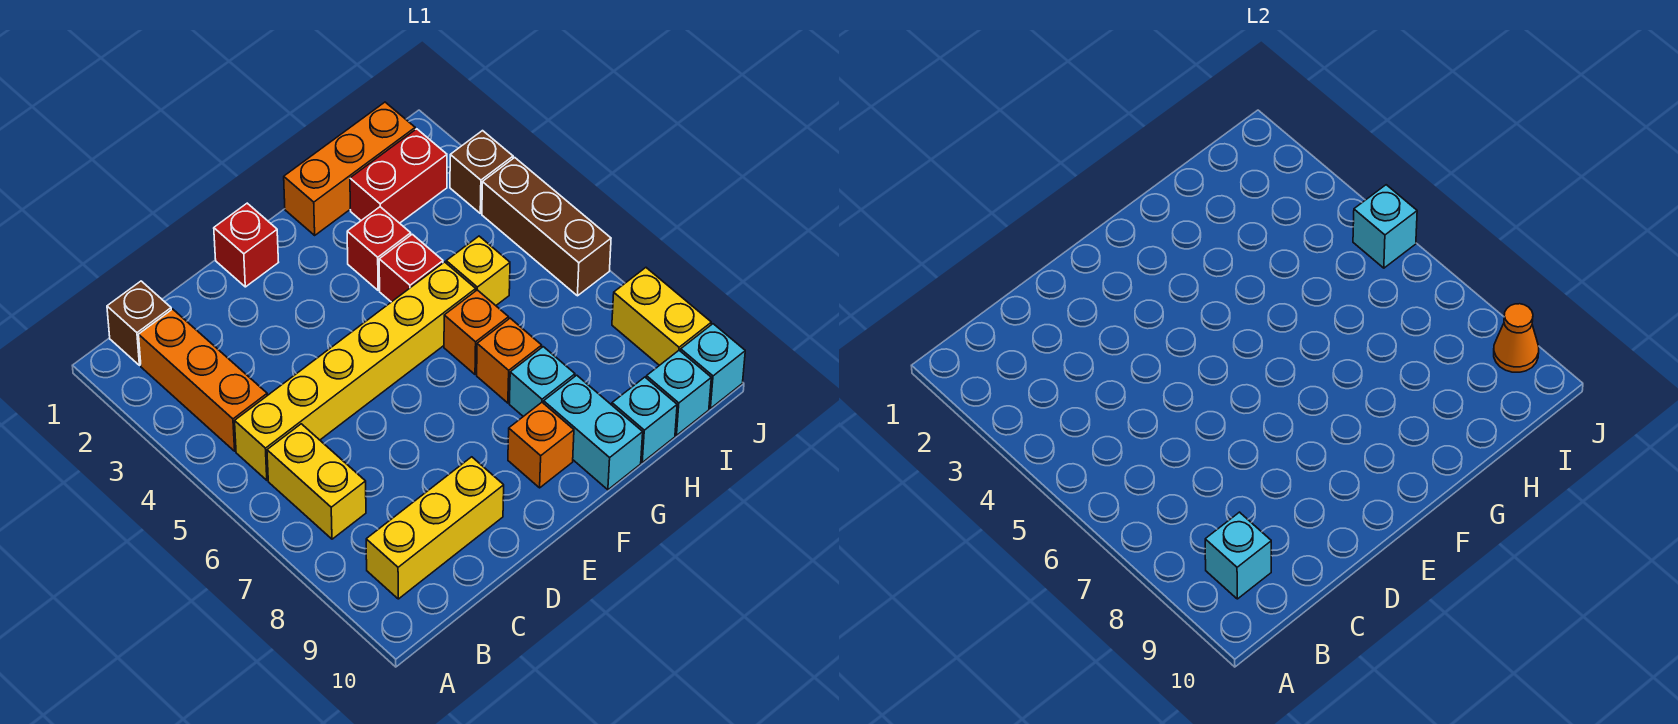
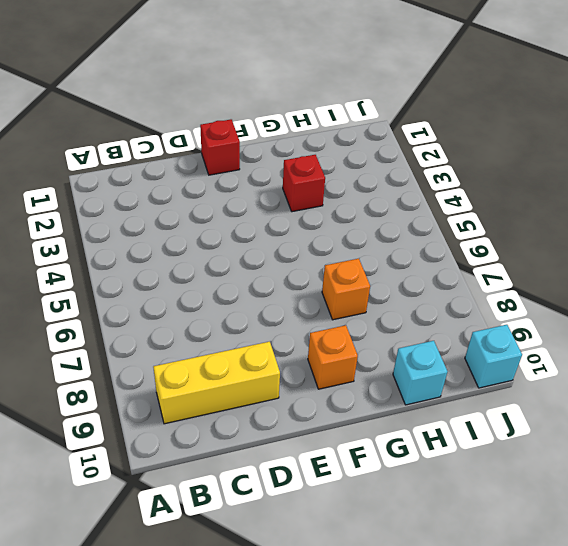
none -> brown 1x1 brick [107,281,171,365]
none -> orange 1x3 brick [139,309,267,451]
none -> yellow 1x6 brick [235,262,476,480]

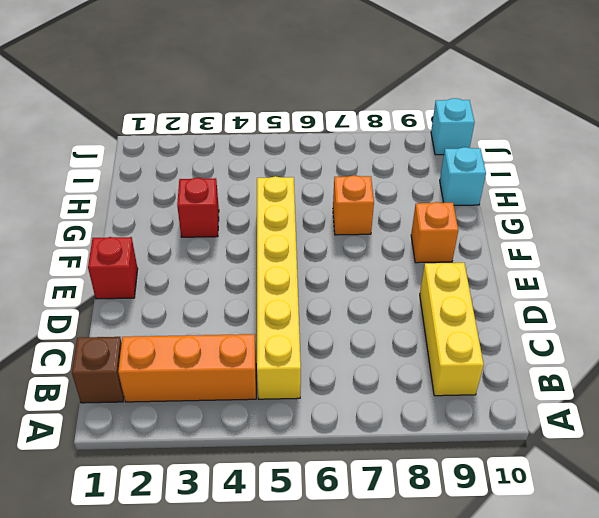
none -> yellow 1x2 brick [267,424,366,539]
none -> orange 1x3 brick [284,102,415,235]
none -> red 1x1 brick [379,234,443,302]

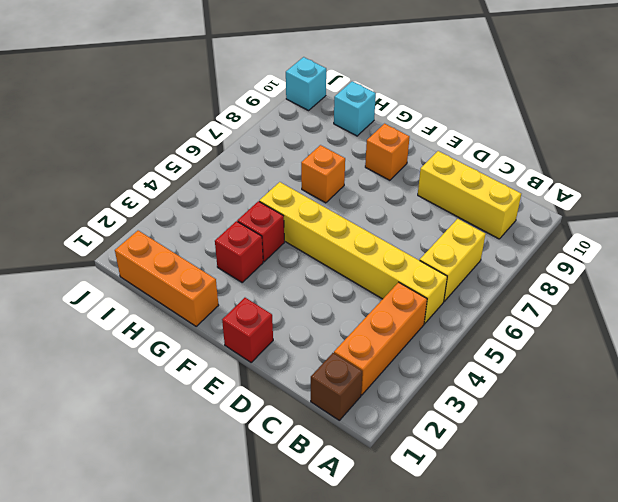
none -> orange 1x1 brick [444,290,509,374]
none -> cyan 1x1 brick [509,347,575,416]
none -> cyan 1x2 brick [544,375,643,490]

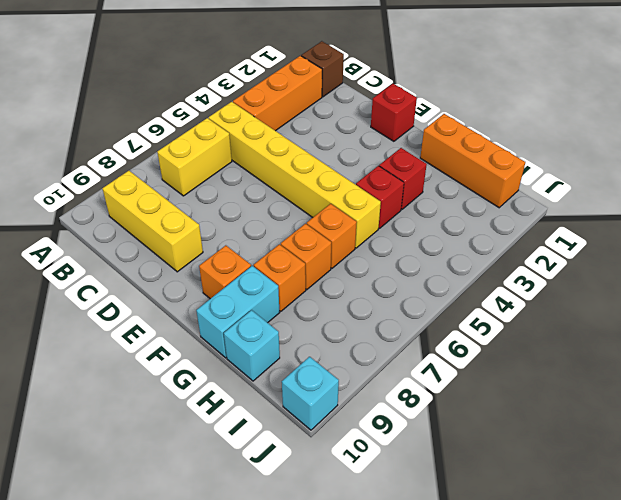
orange 1x1 brick [254,244,306,311] -> cyan 1x1 brick [509,347,575,416]
none -> red 1x2 brick [350,129,447,223]
none -> yellow 1x1 brick [446,236,510,305]
none -> cyan 1x1 brick [646,350,711,435]

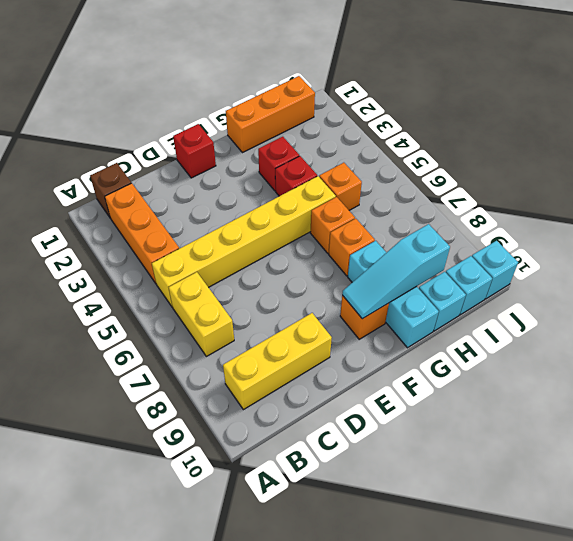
cyan 1x3 slope [342,224,450,319] -> none
orange 1x1 brick [319,163,362,210] -> yellow 1x1 brick [446,236,510,305]
none -> red 1x2 brick [350,129,447,223]
none -> brown 1x1 brick [450,131,513,213]
none -> brown 1x3 brick [482,158,611,296]

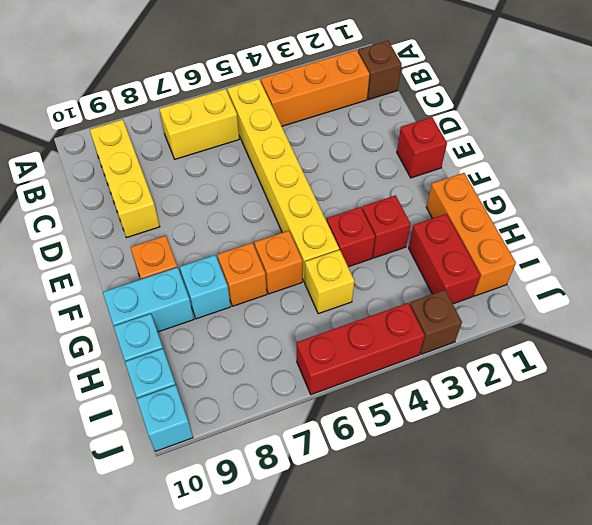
red 1x3 brick [297,303,425,395] -> brown 1x3 brick [482,158,611,296]
none -> yellow 1x2 brick [612,268,711,365]
none -> cyan 1x1 brick [1205,512,1271,599]
none -> cyan 1x1 brick [1353,185,1417,268]

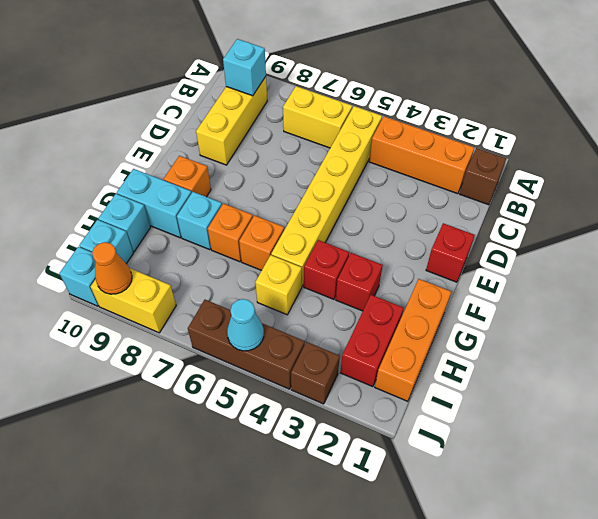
cyan 1x1 cone [227,299,264,351] -> cyan 1x1 brick [1353,185,1417,268]

